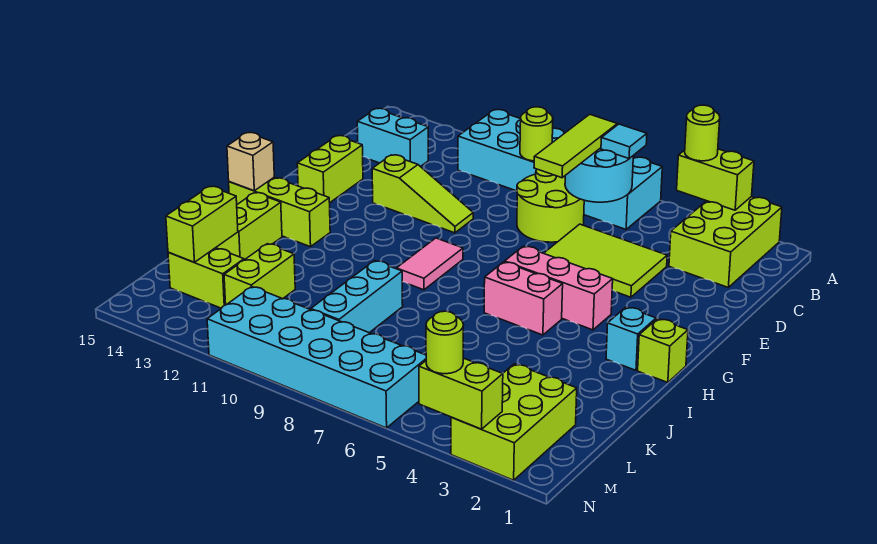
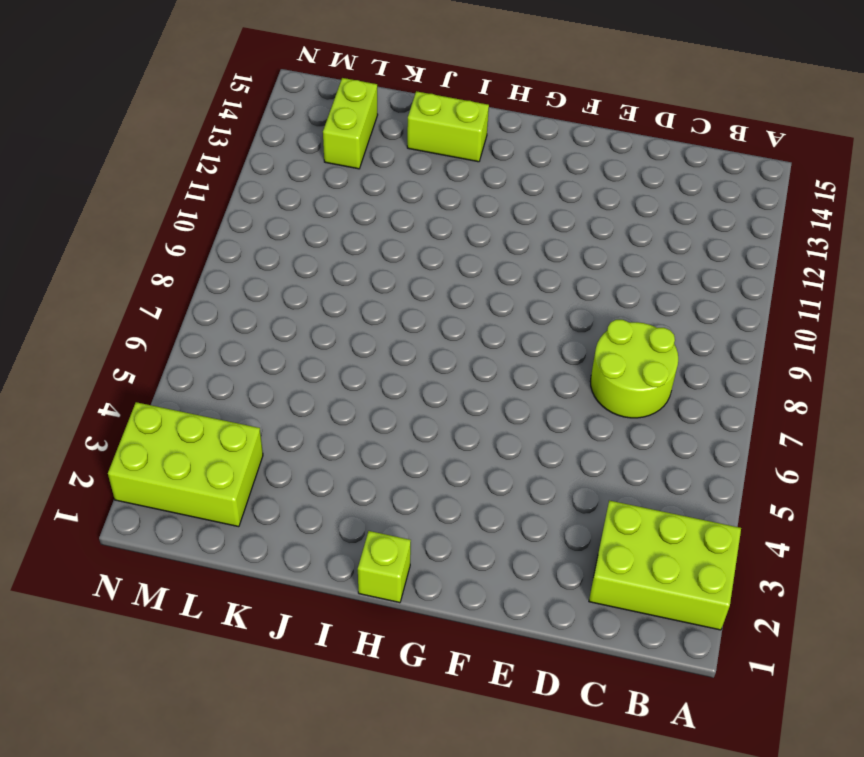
none -> cyan 2x6 brick [458,110,662,229]
none -> cyan 1x2 brick [357,108,428,167]
none -> lime 2x3 tile [544,224,667,297]

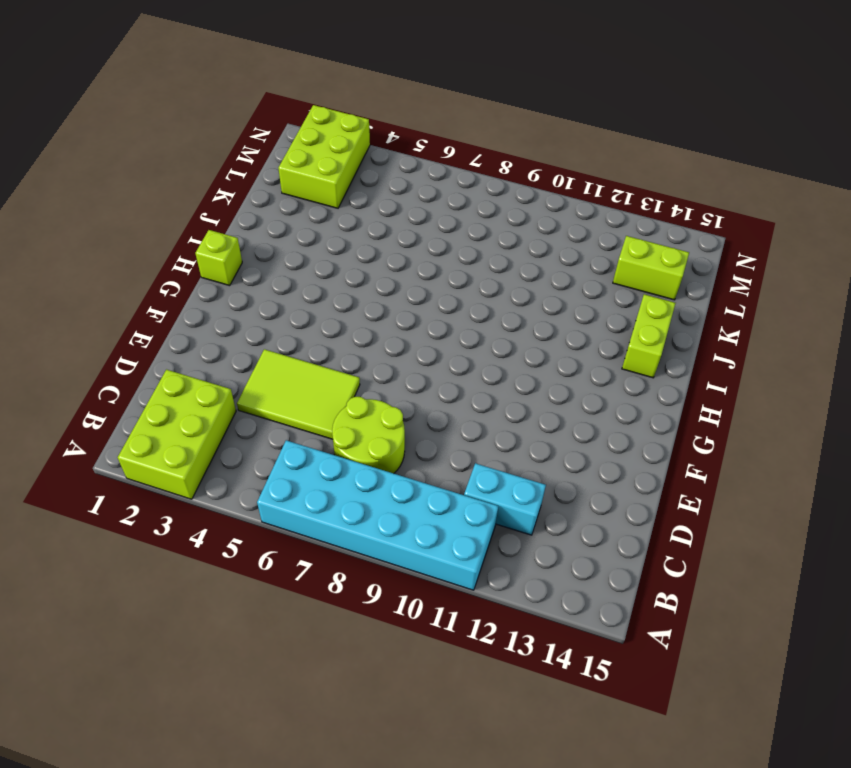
cyan 1x2 brick [464,463,546,535] -> cyan 1x2 brick moved to [357,108,428,167]
none -> lime 1x3 slope [372,155,473,233]
none -> lime 1x2 brick [297,136,363,202]
none -> pink 1x3 brick [505,246,613,330]

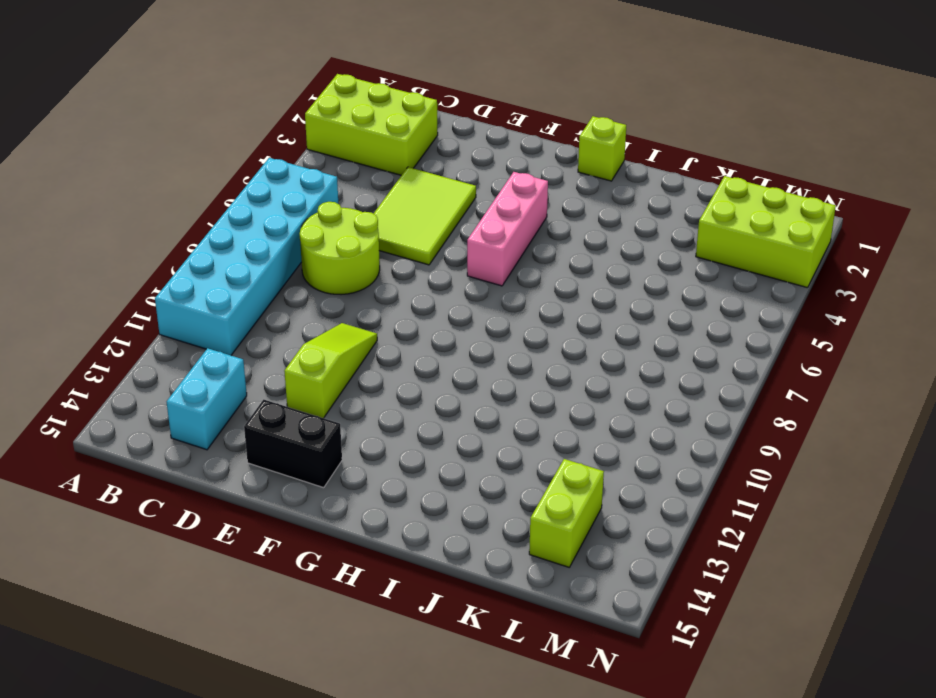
black 1x2 brick [244,400,342,488] -> lime 1x2 brick [297,136,363,202]
none -> pink 1x2 tile [396,238,463,290]
none -> cyan 1x1 brick [606,307,656,370]
none -> pink 1x2 brick [484,262,563,335]

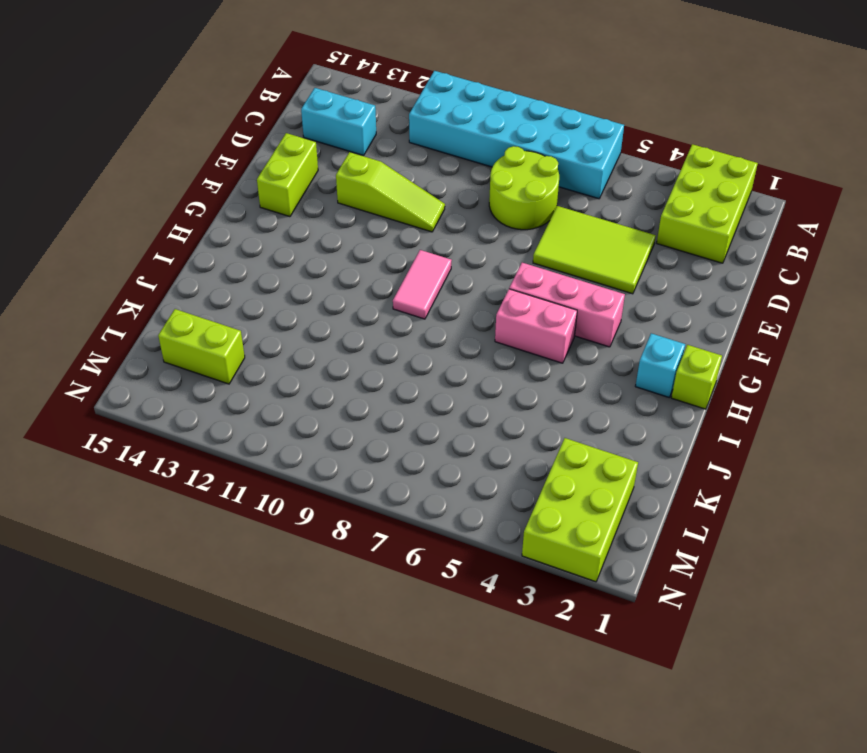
none -> lime 1x3 brick [229,177,330,247]
none -> lime 1x2 brick [216,193,282,260]
none -> cyan 1x3 brick [311,261,403,333]

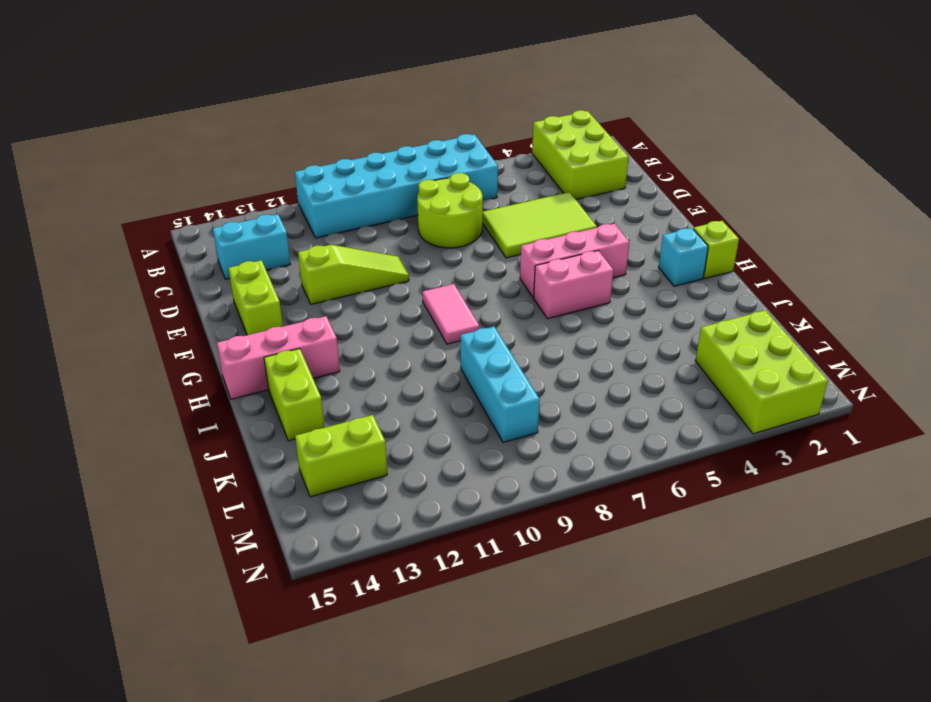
pink 1x3 brick [217,316,340,399] -> lime 1x3 brick [229,177,330,247]
none -> lime 1x2 brick [224,244,295,305]
none -> cyan 2x6 brick [207,287,426,428]
none -> lime 1x2 brick [677,149,754,210]

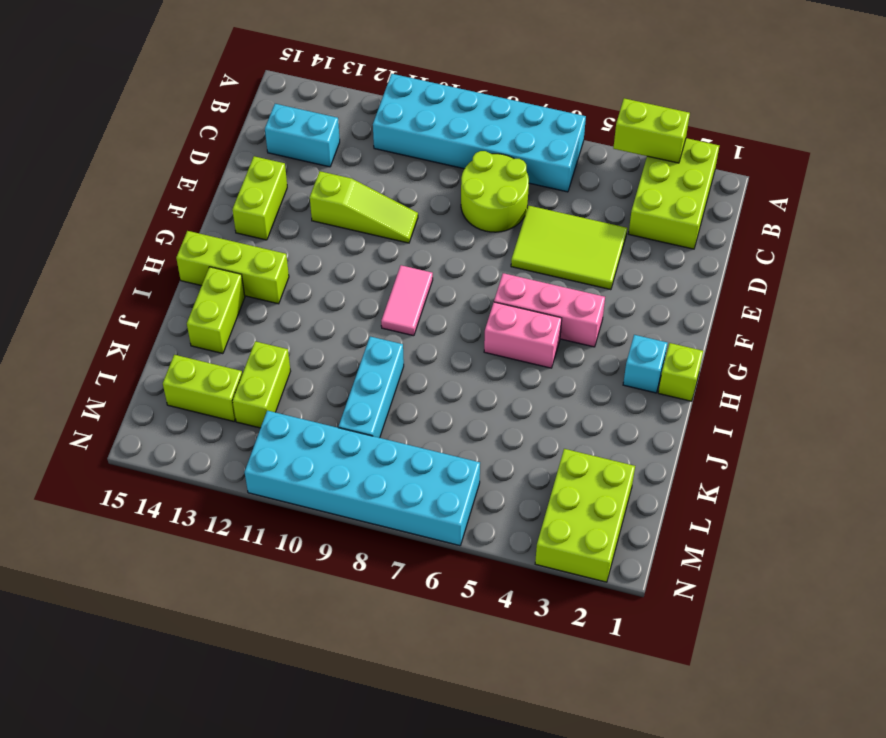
none -> cyan 2x2 round brick [565,148,633,202]
none -> lime 1x1 round brick [520,107,553,161]
none -> tan 1x1 brick [227,133,274,191]

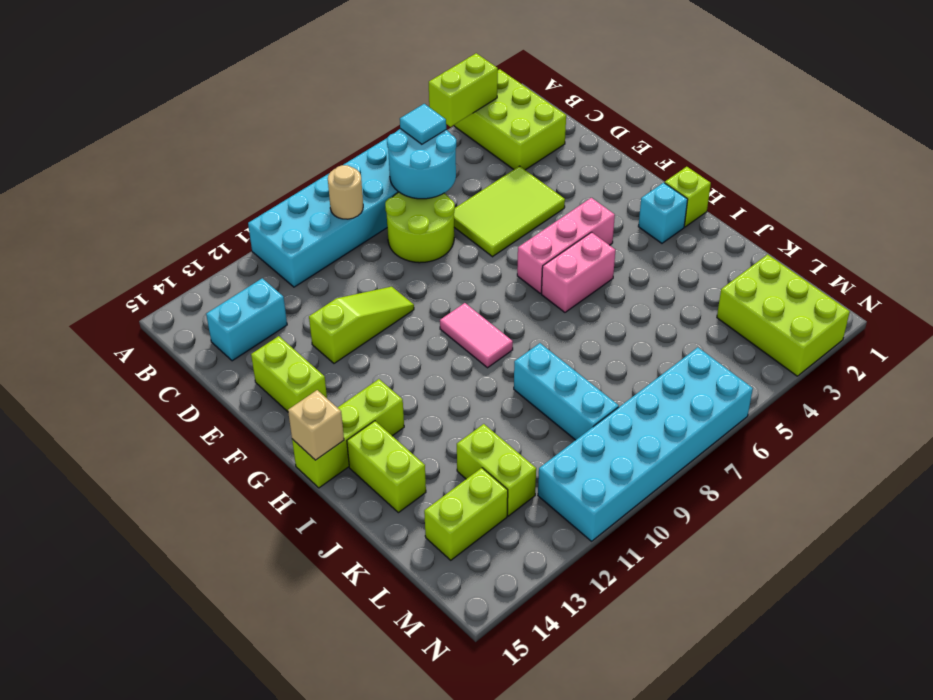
tan 1x1 round brick [328,165,363,219] -> lime 1x1 round brick [520,107,553,161]
none -> lime 1x2 brick [166,186,238,262]
none -> lime 1x2 brick [419,358,503,429]
none -> lime 1x1 round brick [685,105,720,161]

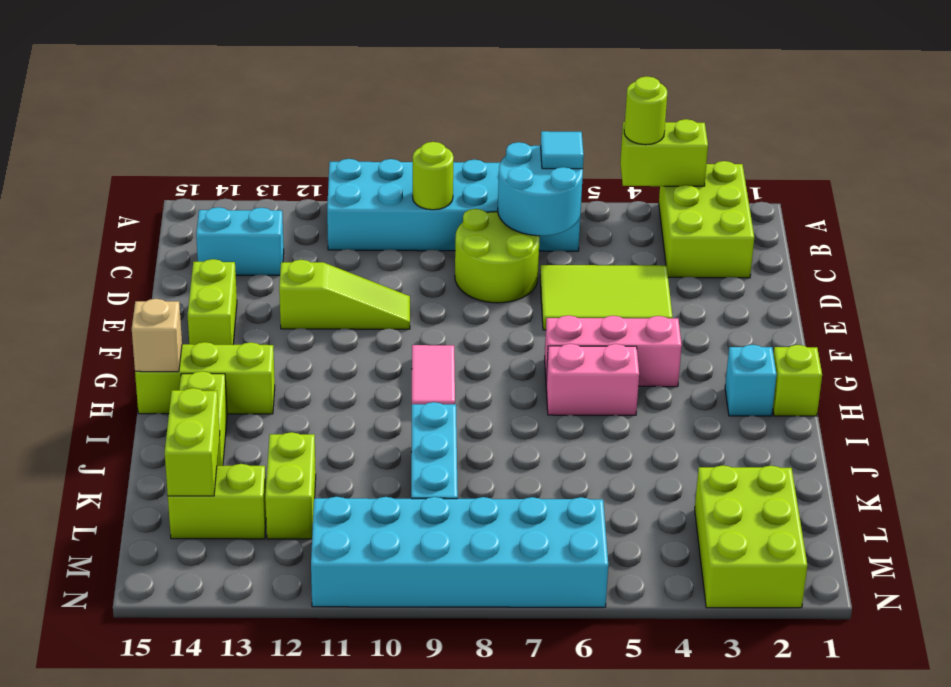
none -> lime 1x2 brick [419,358,503,429]
none -> lime 1x3 tile [534,114,617,178]
none -> lime 1x1 round brick [426,311,464,374]

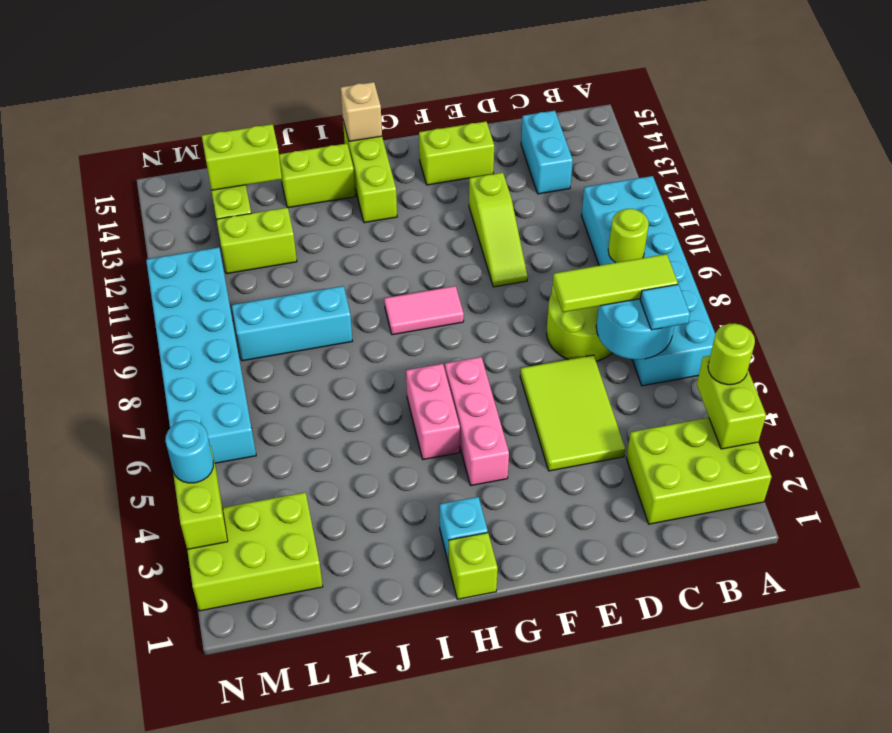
cyan 1x1 round brick [165,420,214,483] -> lime 1x1 round brick [426,311,464,374]

